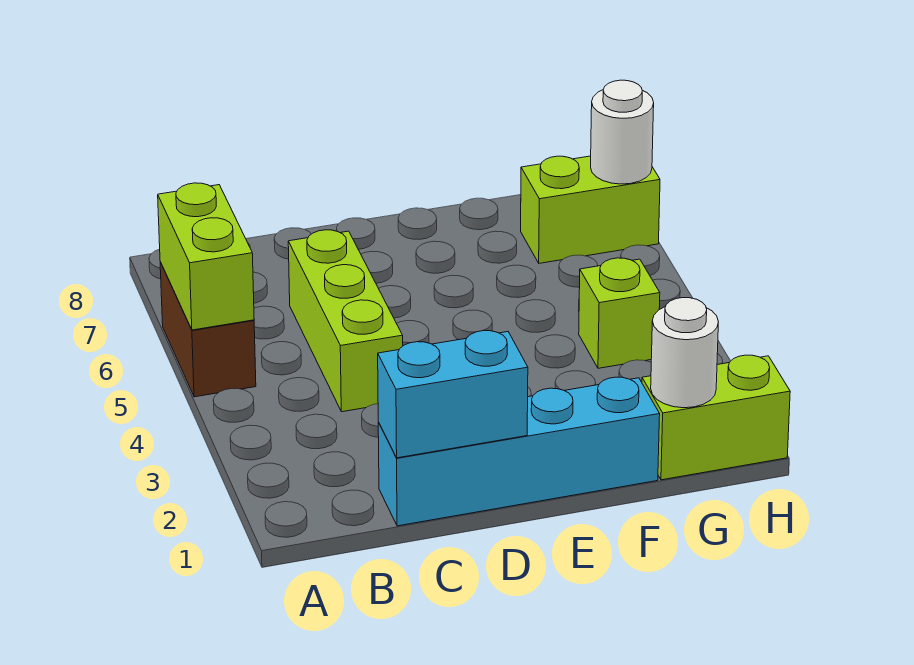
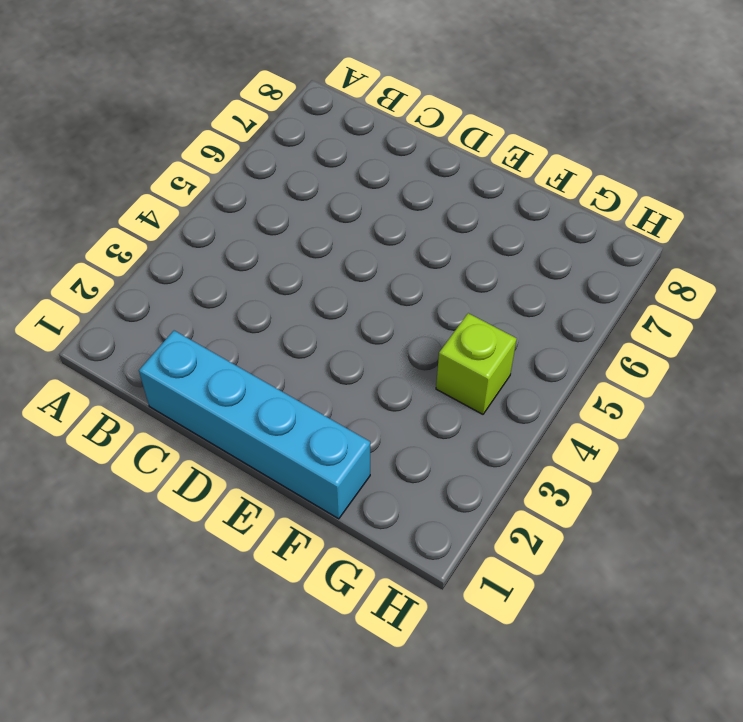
none -> brown 1x2 brick [160,262,256,397]
none -> lime 1x3 brick [288,230,403,412]

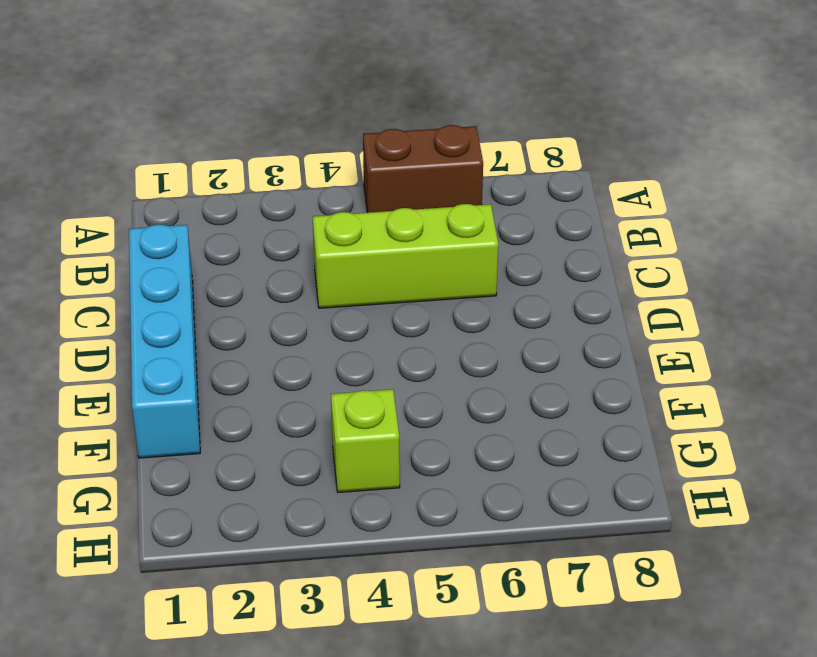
none -> lime 1x2 brick [642,355,790,480]
none -> lime 1x2 brick [521,156,660,263]

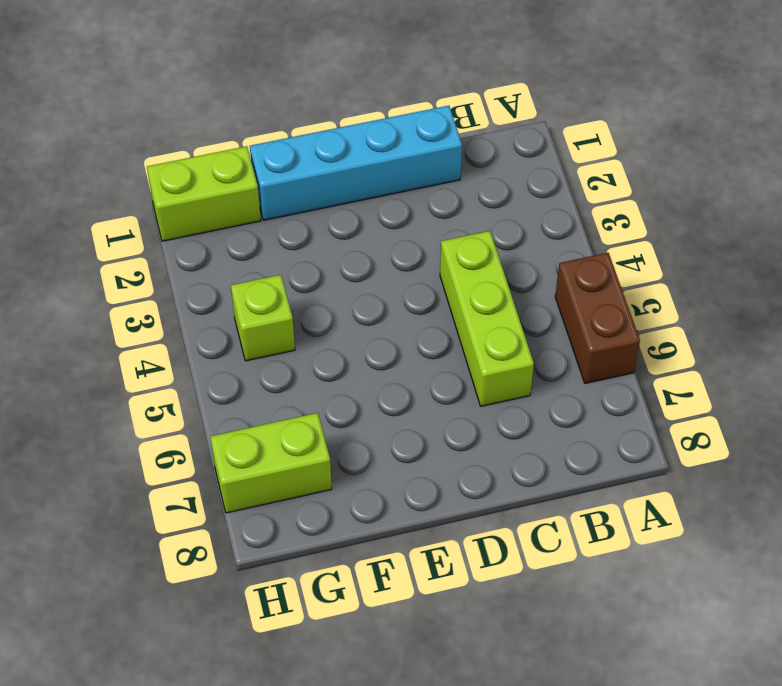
none -> lime 1x2 brick [158,183,254,330]
none -> cyan 1x2 brick [378,331,528,458]

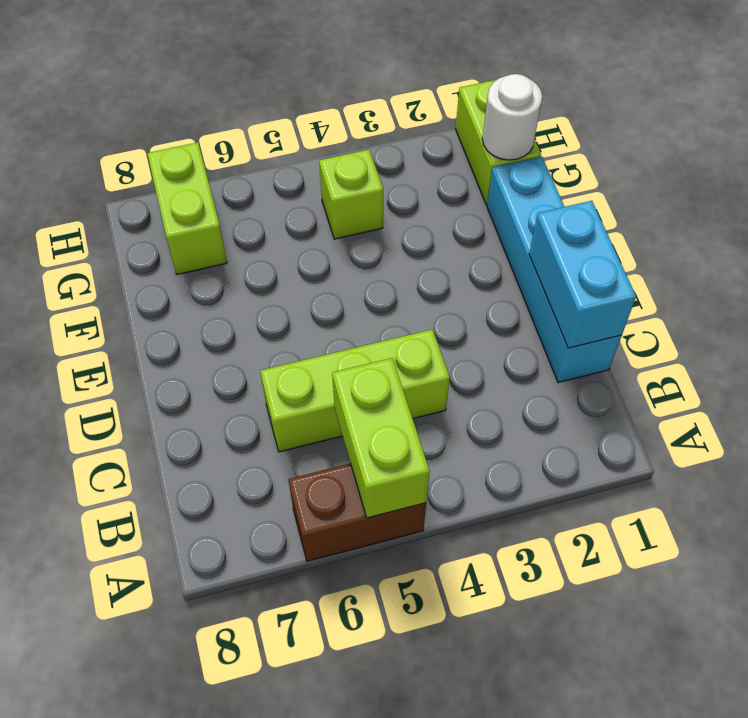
lime 1x2 brick [332,358,430,518] -> lime 1x2 brick turned to [158,183,254,330]
none -> white 1x1 round brick [591,80,654,184]

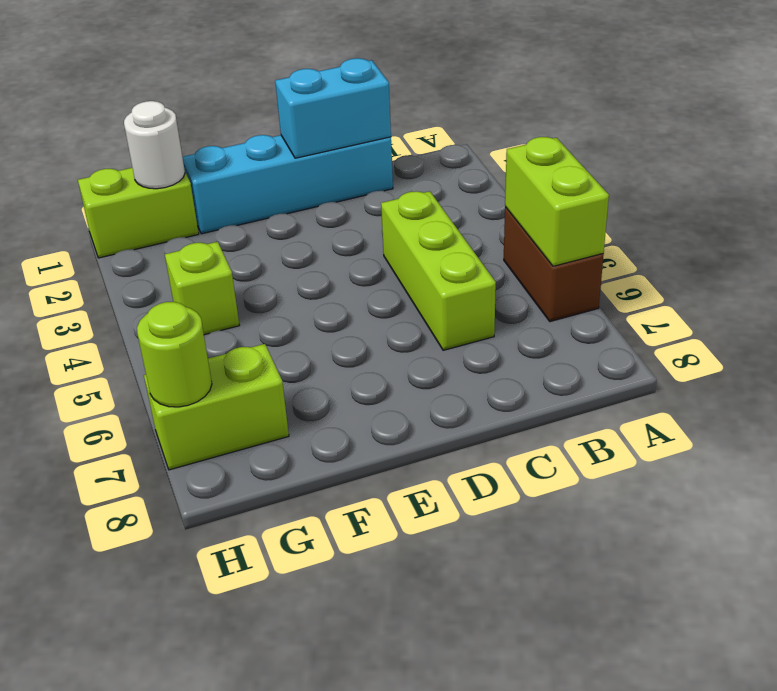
lime 1x1 round brick [137,302,212,407] -> white 1x1 round brick [591,80,654,184]

